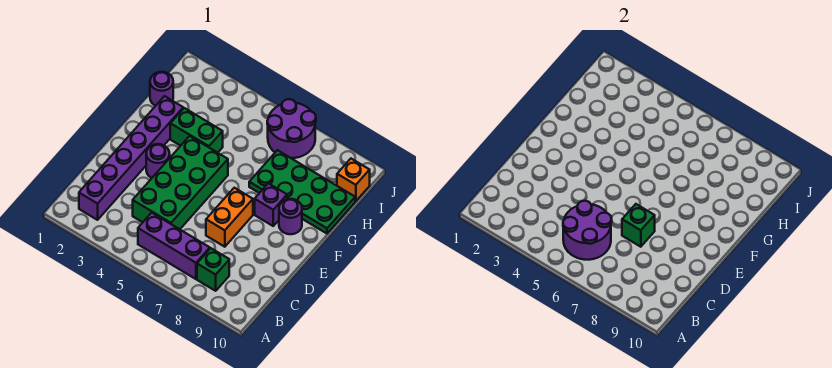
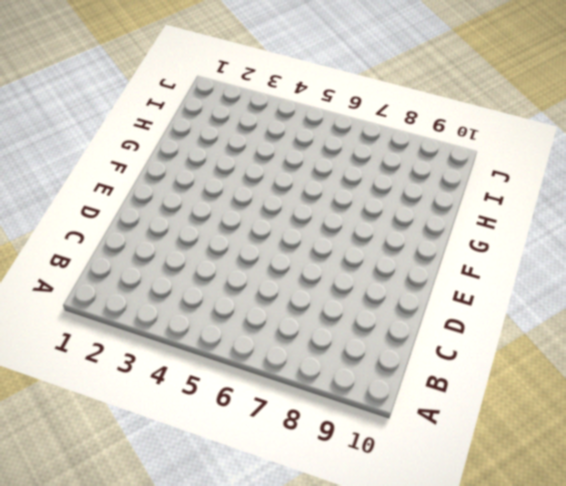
none -> purple 1x6 brick [79,96,183,220]
none -> purple 1x3 brick [138,213,210,279]
none -> green 1x1 brick [197,248,229,291]

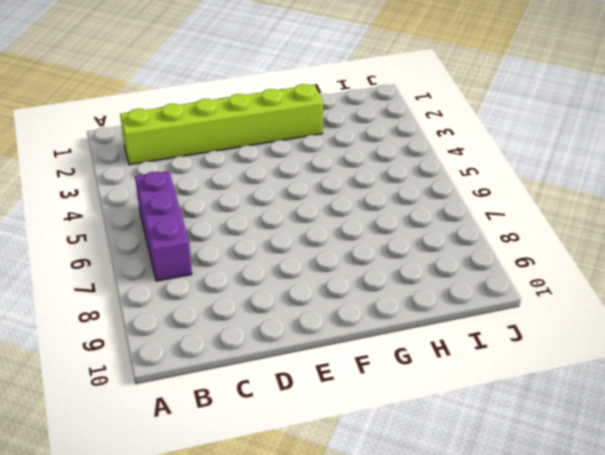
lime 1x6 brick [120,84,323,165] -> purple 1x6 brick [79,96,183,220]
none -> green 1x1 brick [197,248,229,291]
none -> green 2x4 brick [133,136,228,229]
none -> orange 1x2 brick [206,188,253,247]

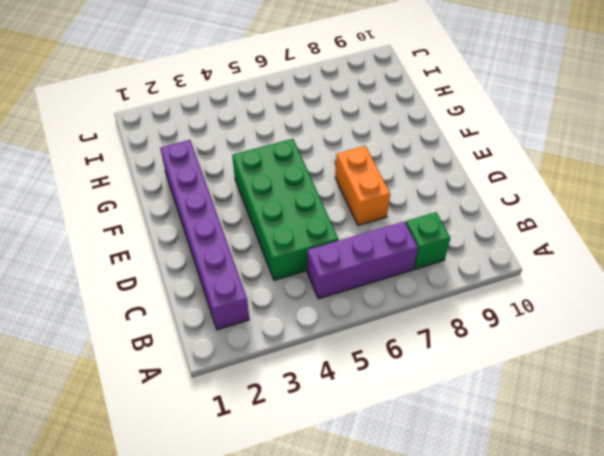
none -> purple 1x1 round brick [146,144,170,178]
none -> purple 1x1 brick [255,183,287,226]
none -> purple 1x1 round brick [279,199,302,234]

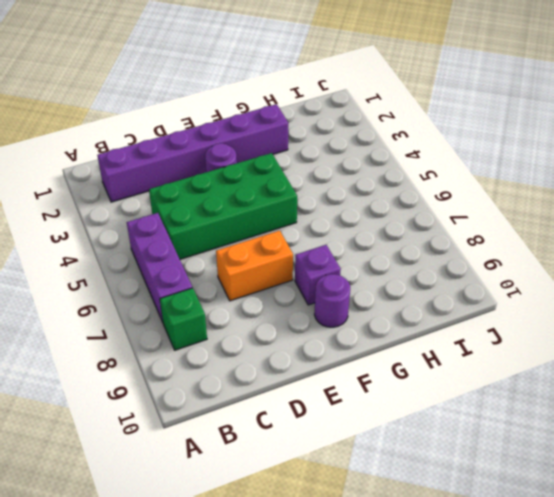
none -> green 1x2 brick [170,108,223,153]
none -> green 2x4 plate [249,150,355,233]
none -> purple 1x1 round brick [150,72,173,106]

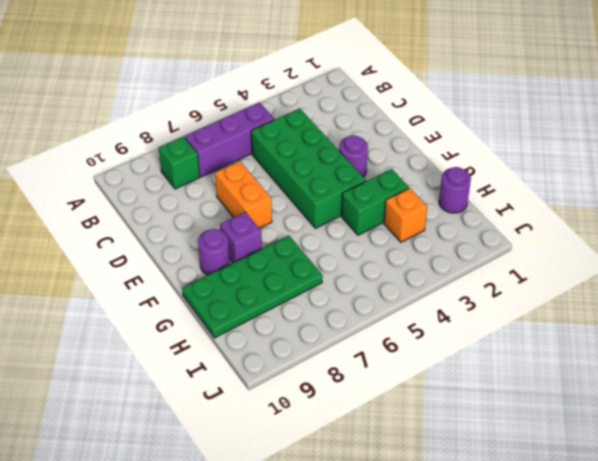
orange 1x1 brick [384,188,427,242] -> orange 1x1 brick moved to [337,159,370,201]
none -> purple 1x6 brick [79,96,183,220]
none -> purple 2x2 round brick [267,99,316,158]
none -> purple 2x2 round brick [563,201,612,260]

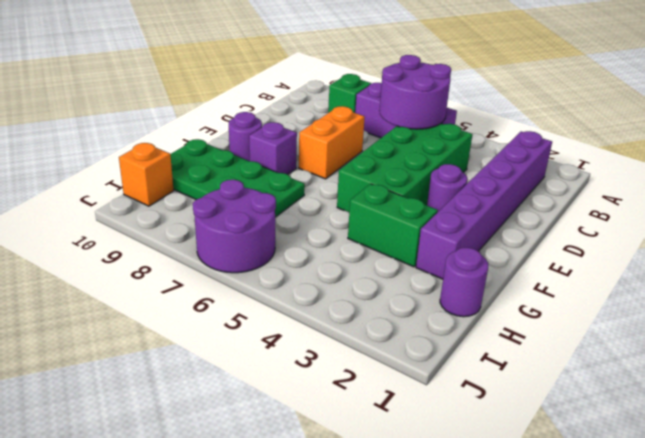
none -> green 1x1 brick [622,204,655,247]

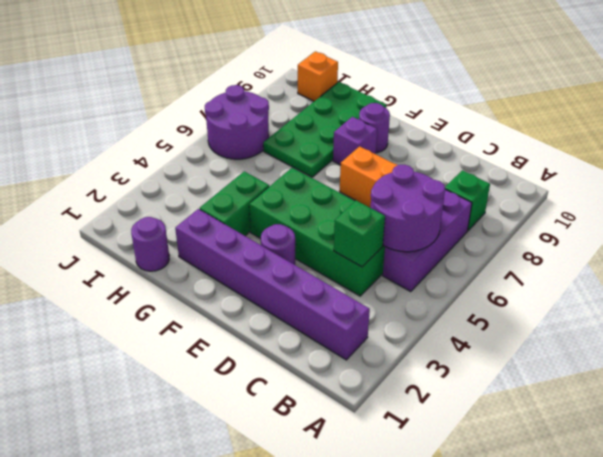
green 1x1 brick [334,201,385,267] -> green 1x1 brick moved to [622,204,655,247]

